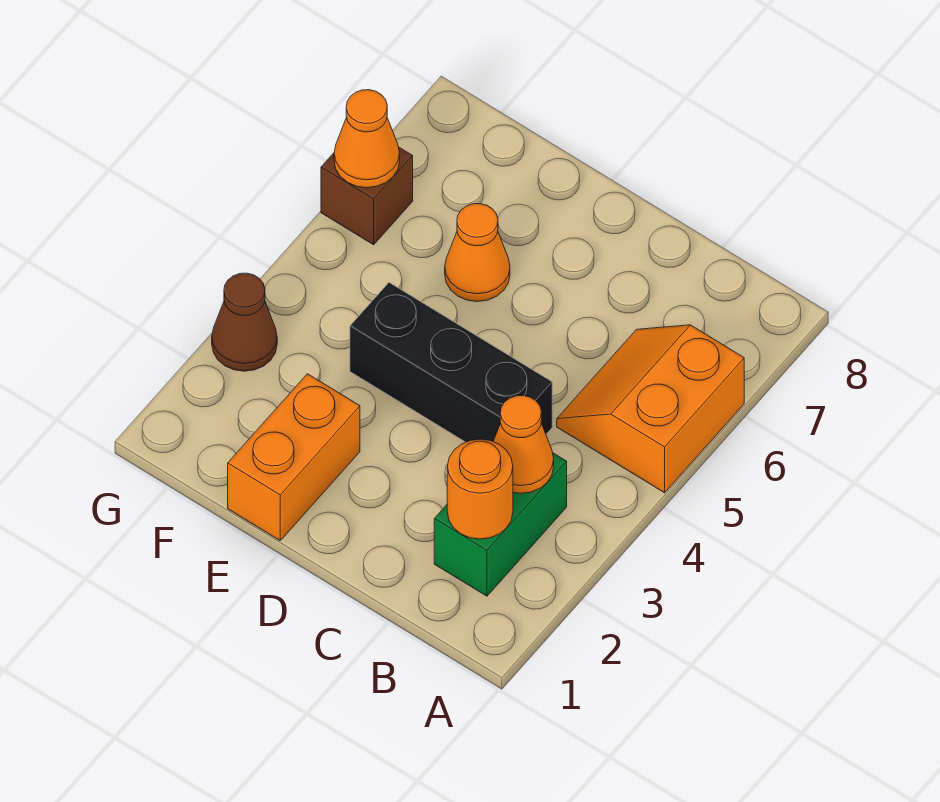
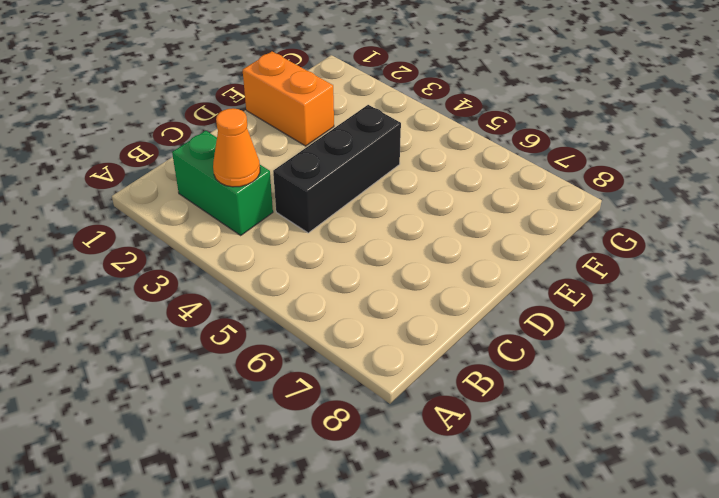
none -> orange 2x2 slope [557,325,744,493]
none -> orange 1x1 cone [445,204,510,302]

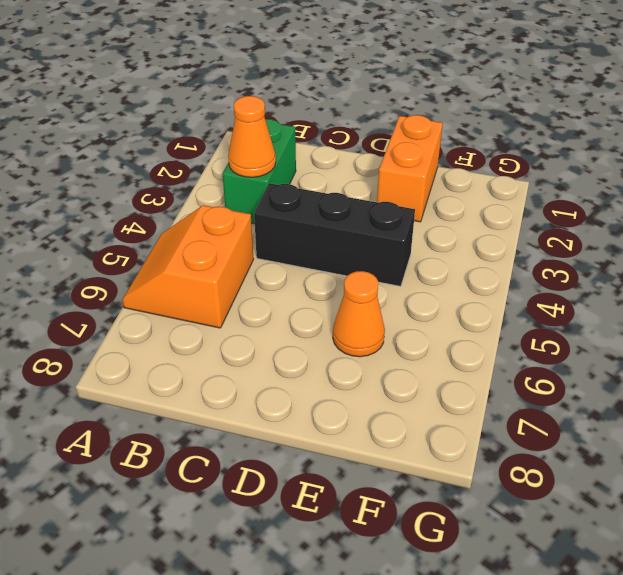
orange 2x2 slope [122,205,254,328] -> orange 2x2 slope turned to [557,325,744,493]
none -> brown 1x1 cone [212,273,277,371]
none -> brown 1x1 brick [321,148,413,245]

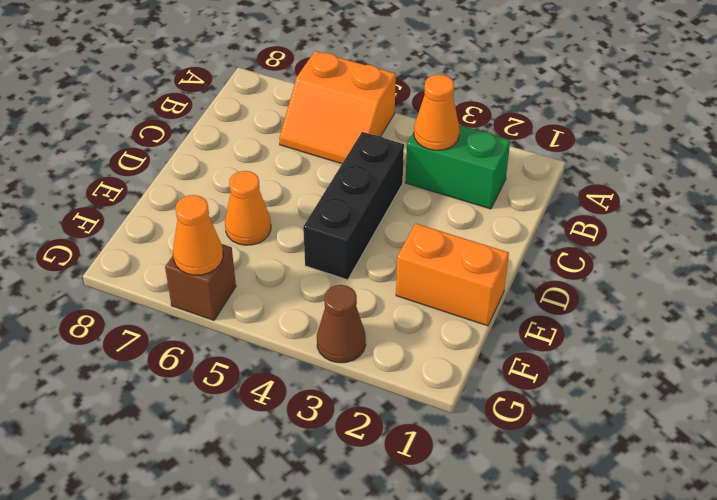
none -> orange 1x1 round brick [447,439,513,539]

